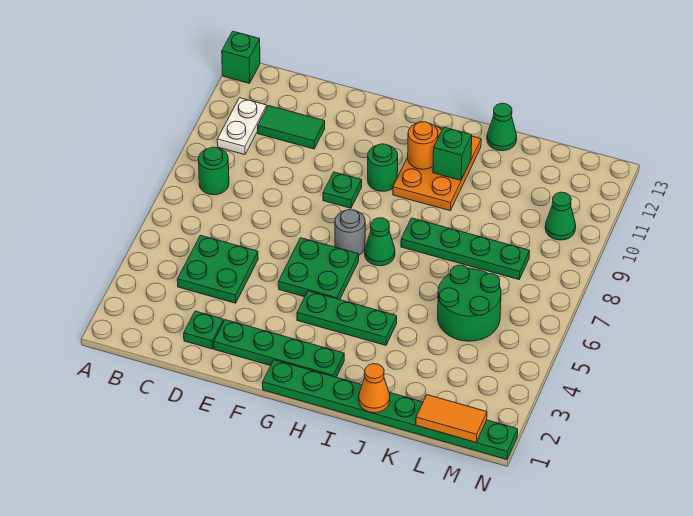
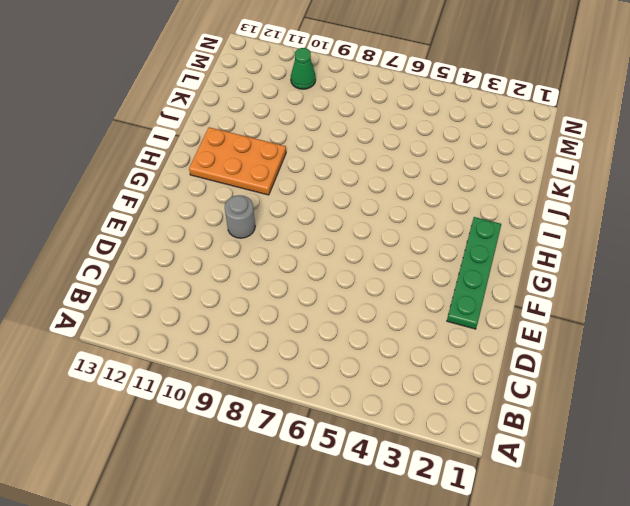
grey 1x1 round brick [225,195,255,238] -> grey 1x1 round brick moved to [335,210,365,255]
none -> green 1x1 brick [222,31,260,83]
none -> green 1x1 round brick [198,147,229,195]
none -> white 1x2 plate [217,98,267,155]

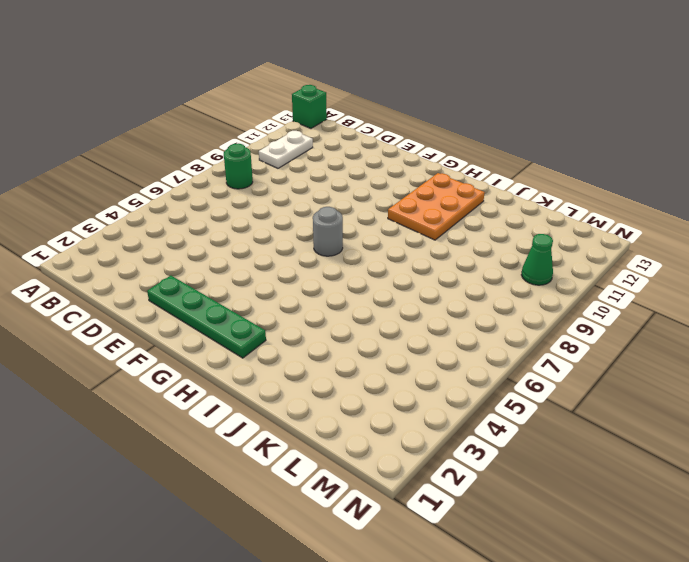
none -> green 2x2 plate [177,235,258,303]
none -> green 1x2 tile [258,106,325,149]
none -> green 1x1 plate [184,311,223,349]

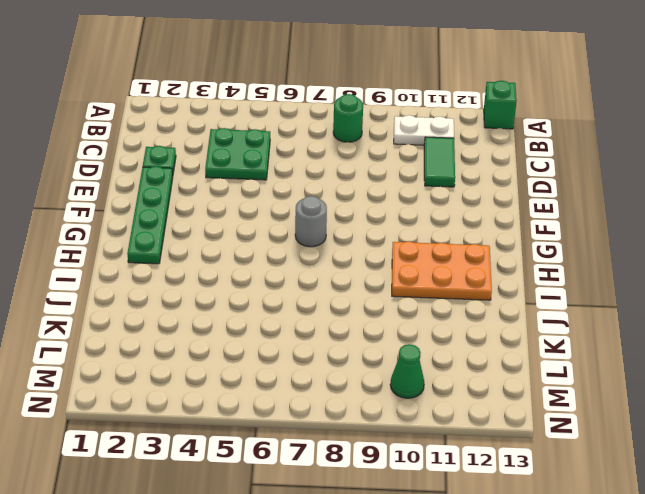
none -> green 2x2 plate [278,238,359,300]
none -> green 1x1 plate [323,172,362,208]
none -> green 1x8 plate [263,360,518,459]

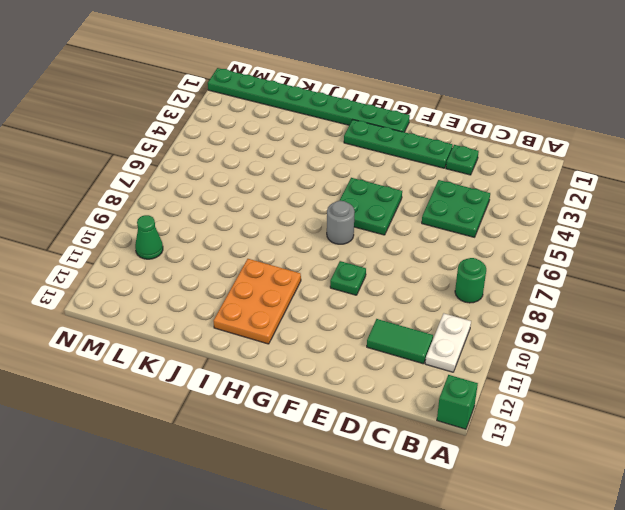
none -> green 1x3 plate [297,291,397,345]
none -> green 1x1 round brick [368,144,398,191]
none -> green 1x1 cone [365,218,395,266]

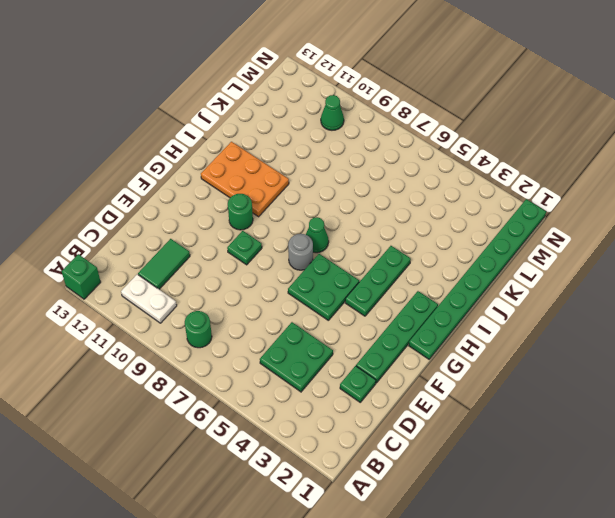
none -> green 1x4 plate [401,218,530,279]
none -> green 1x1 cone [487,103,517,151]
none -> green 2x2 round brick [438,265,501,341]

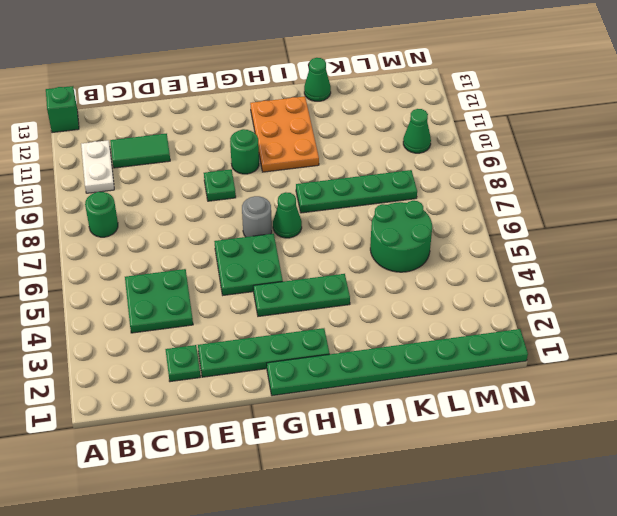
none -> orange 1x1 round brick [408,122,438,169]
none -> green 1x1 brick [433,127,472,180]
none -> orange 1x1 cone [359,364,390,413]

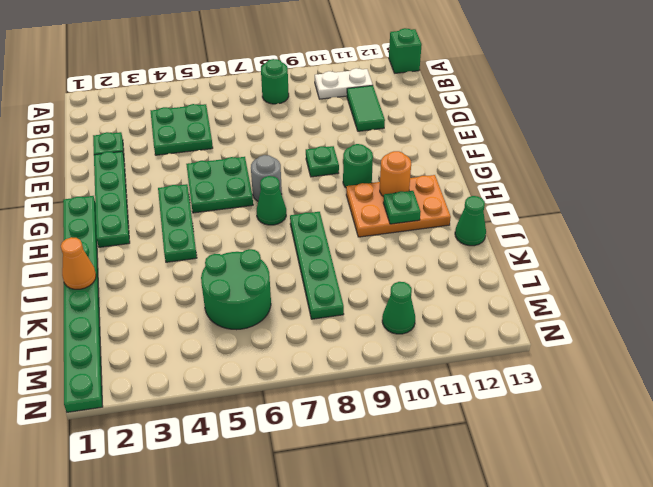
green 1x1 plate [383,191,421,224] -> green 1x1 brick [433,127,472,180]
none -> orange 1x2 tile [416,395,487,442]

